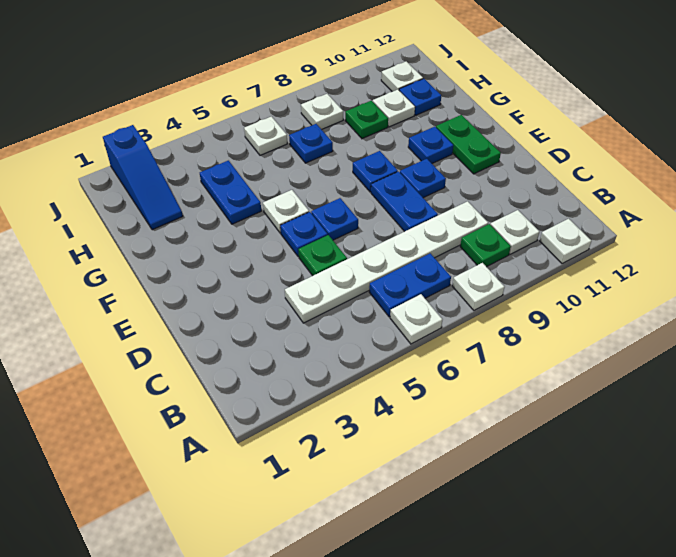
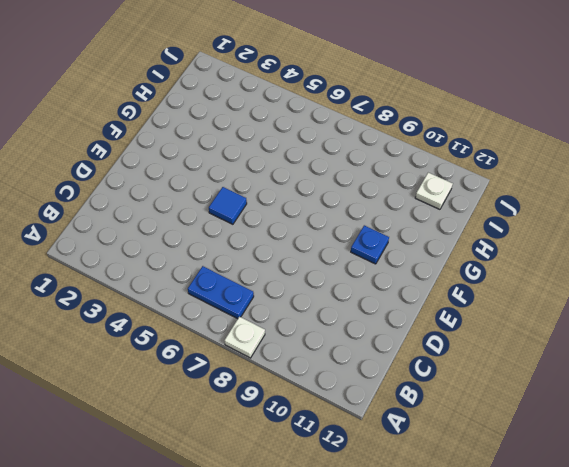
blue 1x1 tile [209,187,247,224] -> blue 1x1 plate [280,212,328,257]
none -> white 1x1 plate [390,294,442,344]
none -> white 1x1 plate [540,219,592,264]
none -> green 1x1 plate [460,224,511,267]

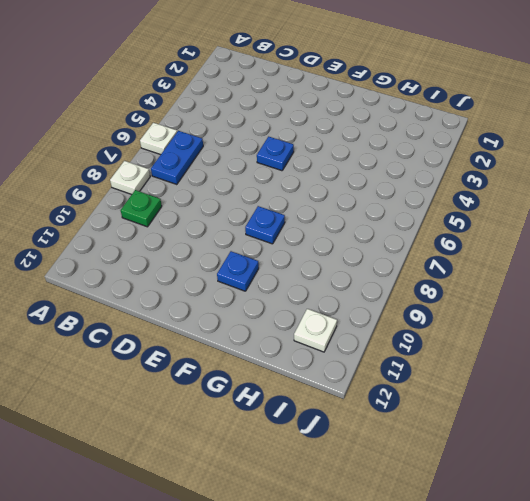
none -> white 1x1 plate [540,219,592,264]
none -> white 1x1 plate [491,210,539,254]
none -> white 1x6 plate [285,201,488,323]

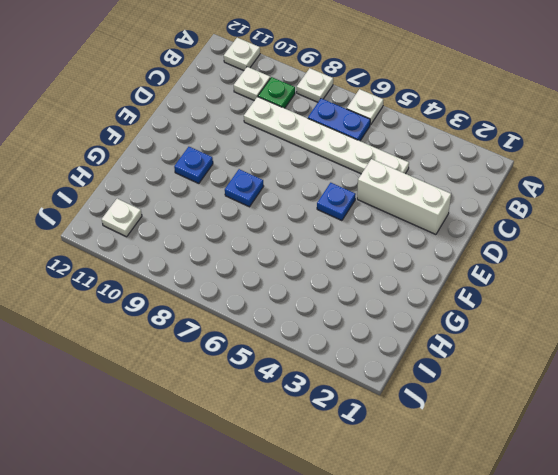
white 1x3 brick [357,159,451,234] -> none
none -> green 1x1 plate [298,235,347,276]
none -> blue 1x2 plate [371,171,438,232]
none -> blue 1x1 plate [311,198,358,240]

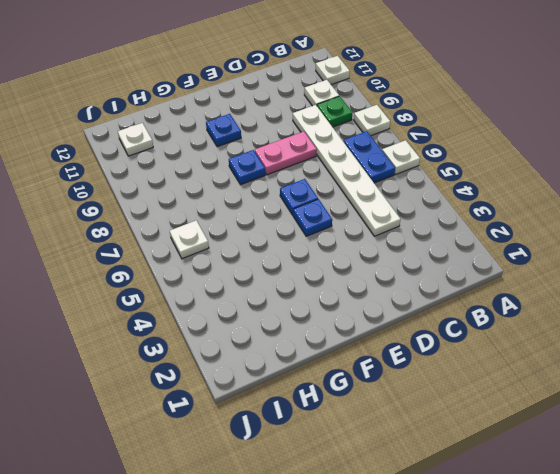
pink 1x2 plate [255,132,317,175] -> blue 1x2 plate [371,171,438,232]
none -> green 1x1 plate [298,235,347,276]
none -> blue 1x1 plate [400,159,446,198]
none -> green 1x2 plate [436,115,501,174]

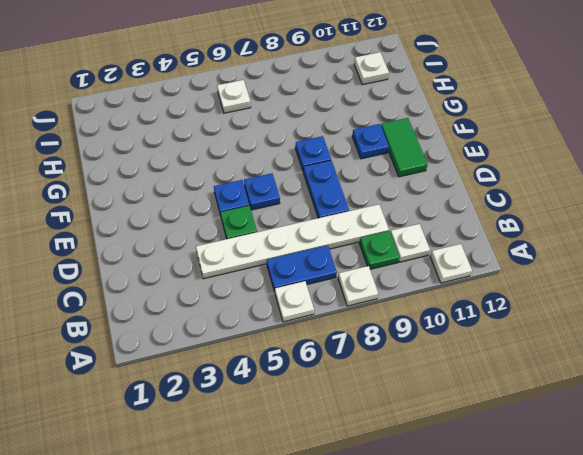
green 1x2 tile [381,118,428,177] -> green 1x2 plate [436,115,501,174]
none -> blue 1x1 plate [400,159,446,198]
none -> white 1x1 plate [263,190,309,233]
none -> blue 1x2 plate [200,161,261,224]

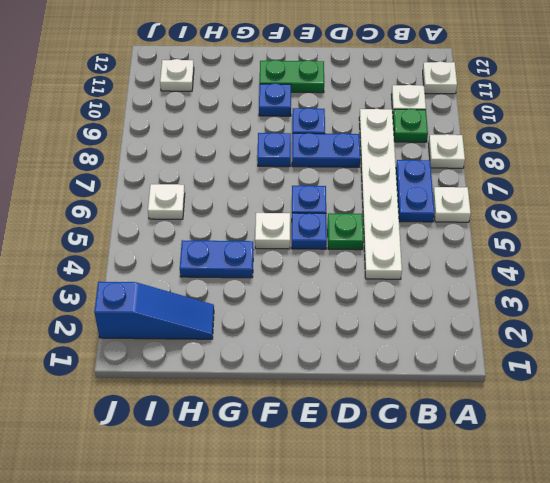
none -> blue 1x1 plate [289,124,333,163]
none -> green 1x1 plate [345,101,388,139]
none -> white 1x1 plate [373,90,415,127]

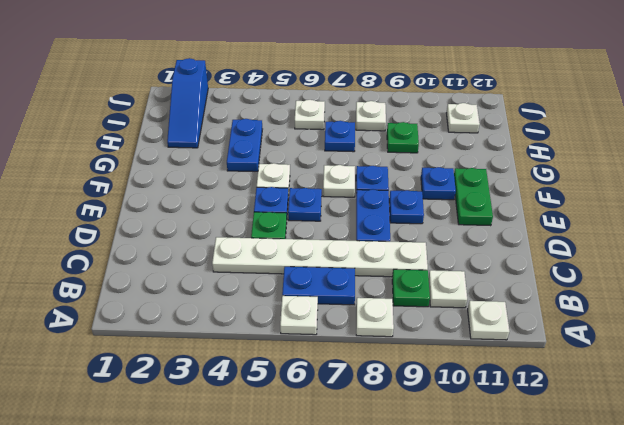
white 1x1 plate [323,165,355,197] -> white 1x1 plate moved to [373,90,415,127]
none -> blue 1x1 plate [399,79,441,115]

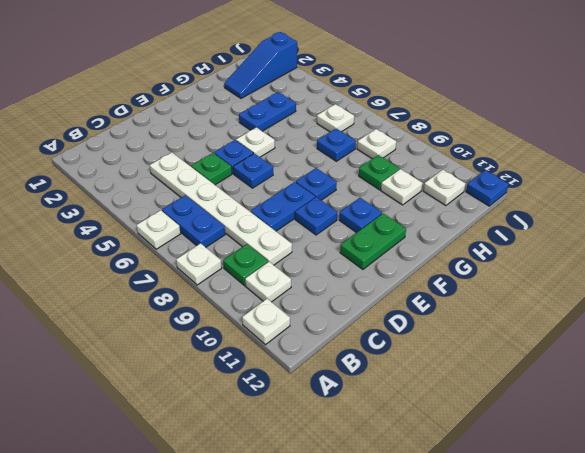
blue 1x1 plate [466,170,509,206] -> blue 1x1 plate moved to [399,79,441,115]

